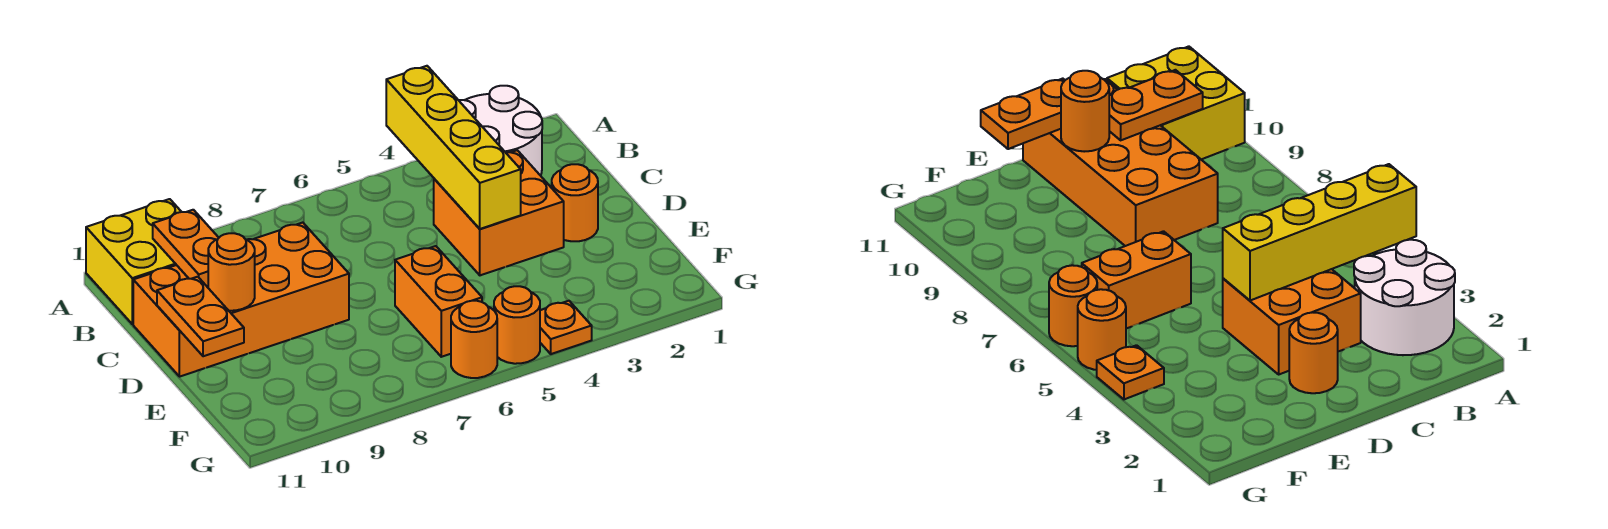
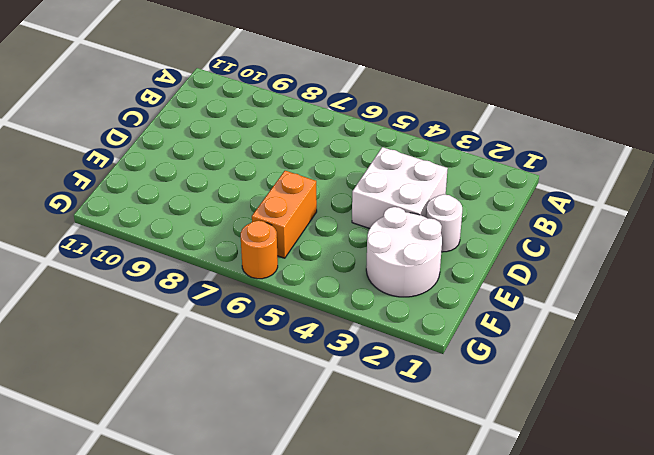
white 2x2 brick [352,147,448,229] -> orange 2x2 brick [434,150,564,275]
white 1x1 round brick [426,194,462,252] -> orange 1x1 round brick [552,164,598,241]
white 2x2 round brick [366,207,442,297] -> white 2x2 round brick moved to [459,86,542,176]
none -> yellow 2x2 brick [86,199,181,324]
none -> orange 2x4 brick [133,223,349,377]
none -> orange 1x1 plate [540,301,592,354]

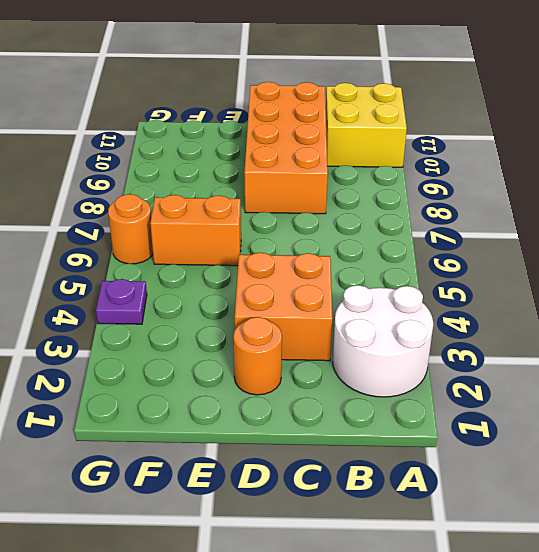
purple 1x1 plate [96,279,147,324] -> orange 1x1 plate [540,301,592,354]
none -> orange 1x1 round brick [494,286,540,364]
none -> yellow 1x4 brick [386,66,521,229]
none -> orange 1x2 plate [153,210,219,287]

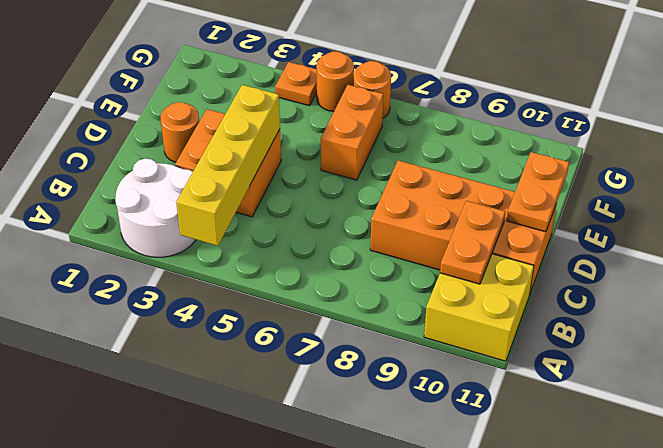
none -> orange 1x1 round brick [208,233,255,311]

